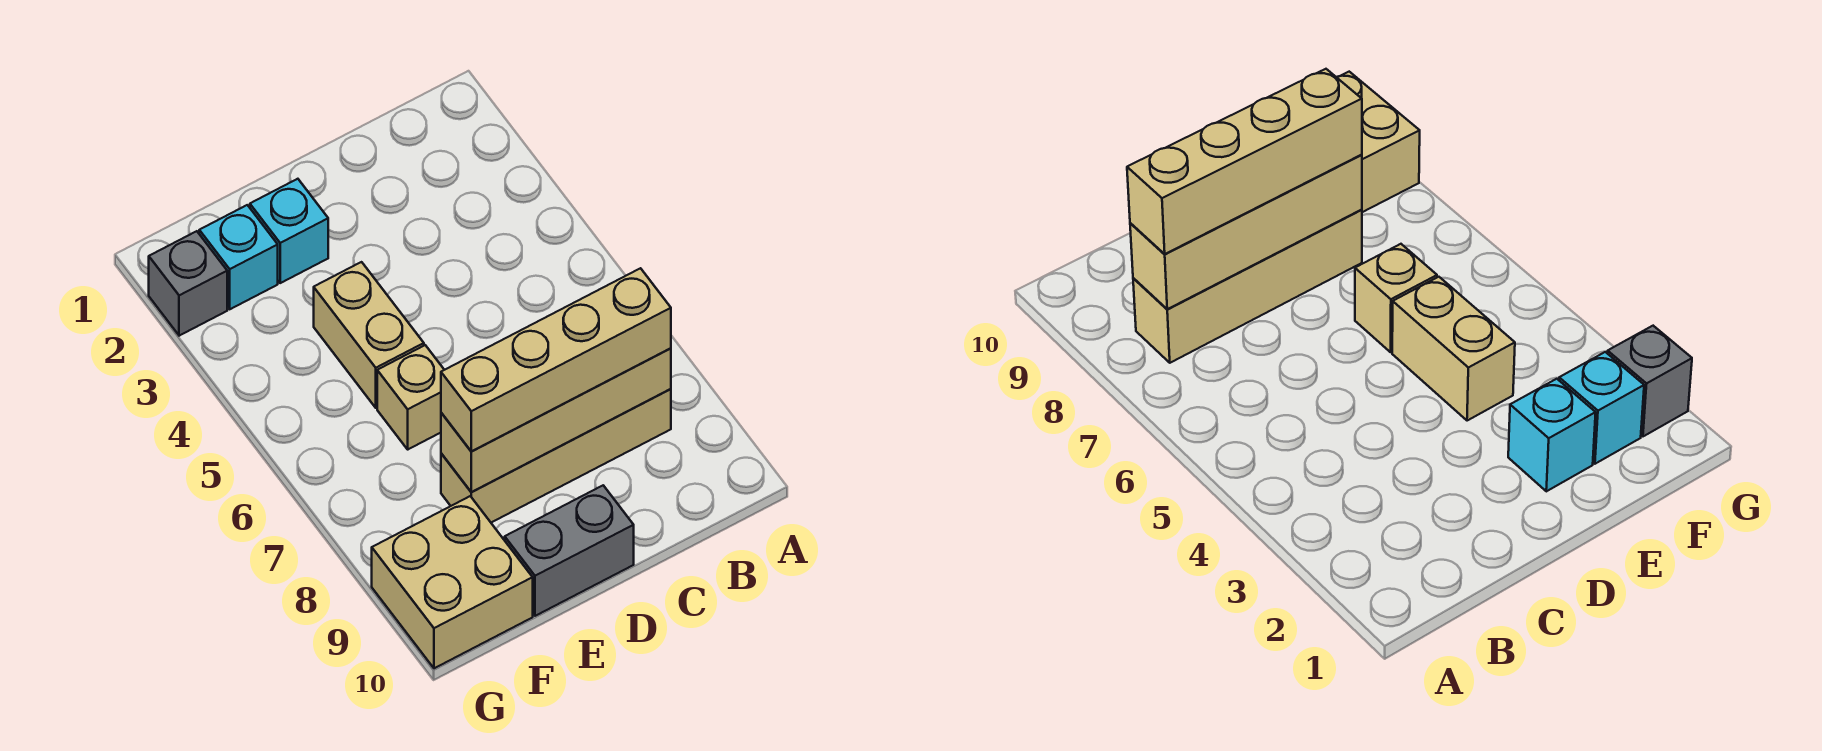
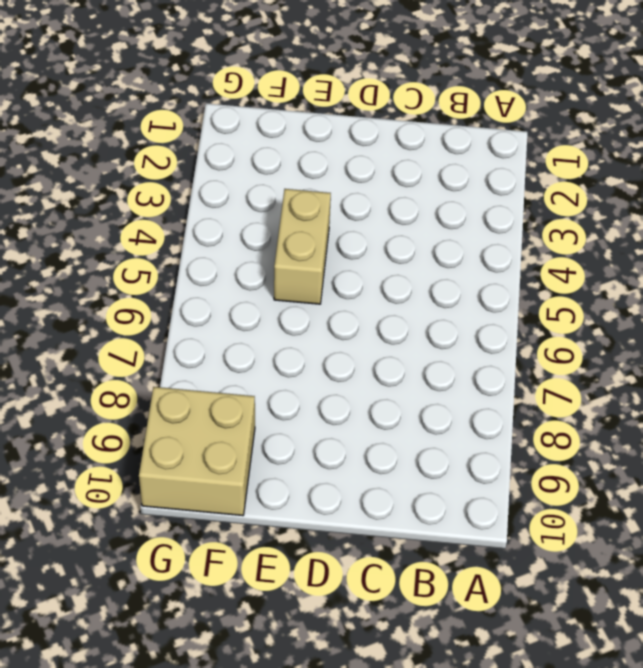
none -> tan 1x4 brick [441,389,671,523]
none -> grey 1x2 brick [505,485,634,616]

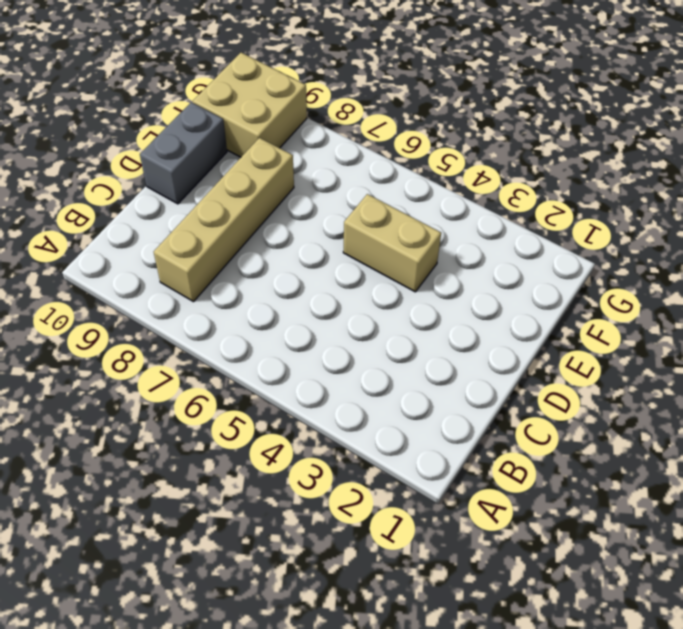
none -> cyan 1x1 brick [250,179,328,283]
none -> tan 1x1 brick [377,345,444,449]

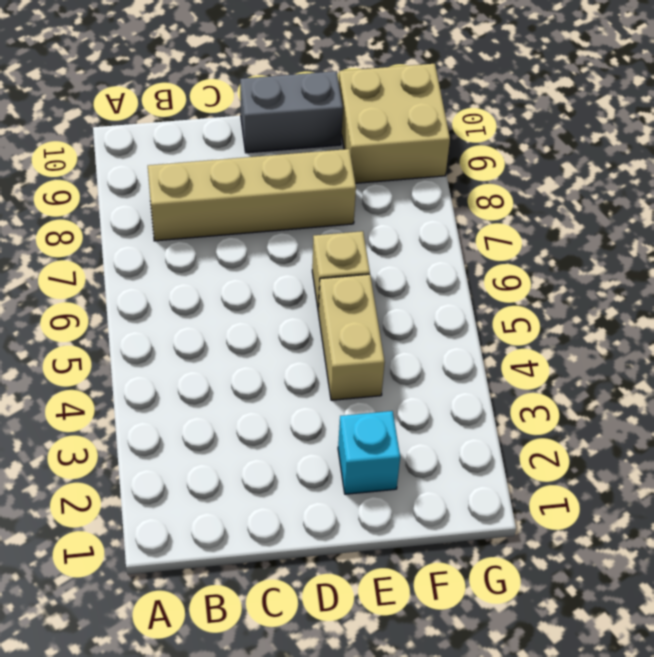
none -> cyan 1x1 brick [199,205,278,309]
none -> grey 1x1 brick [149,231,227,336]

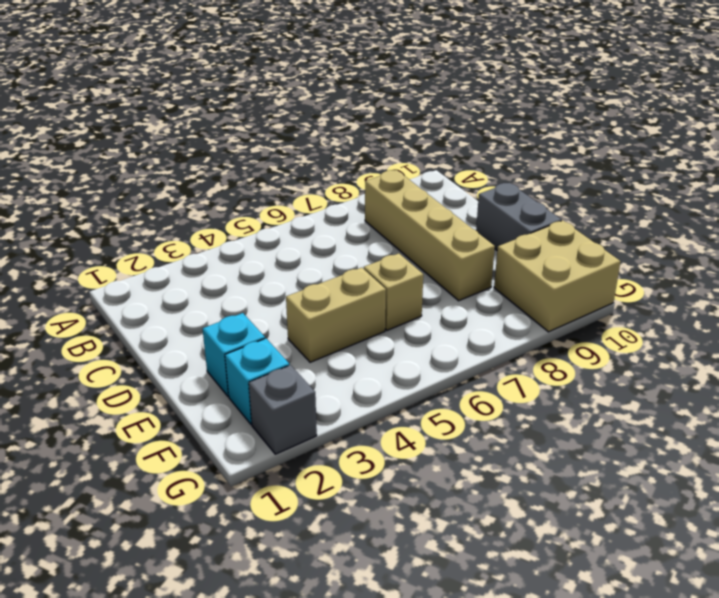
none -> tan 1x4 brick [441,348,671,492]
none -> tan 1x4 brick [441,268,671,451]

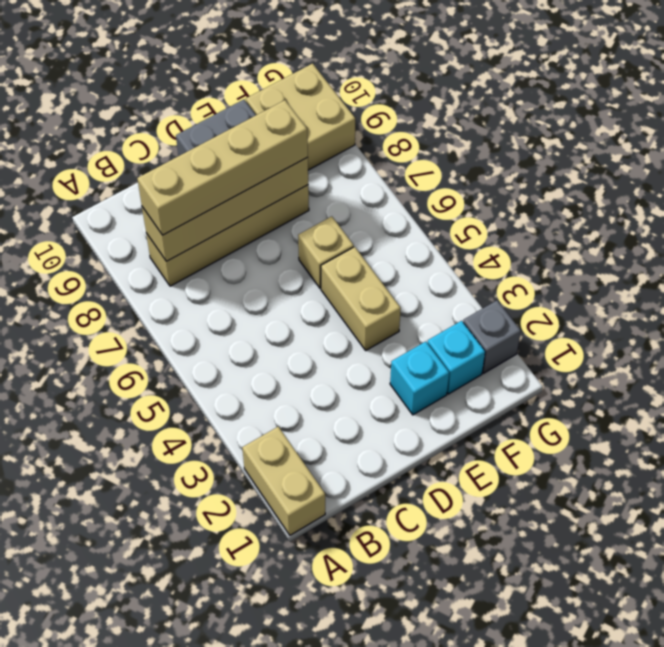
tan 1x2 brick [242,427,325,535] -> none

